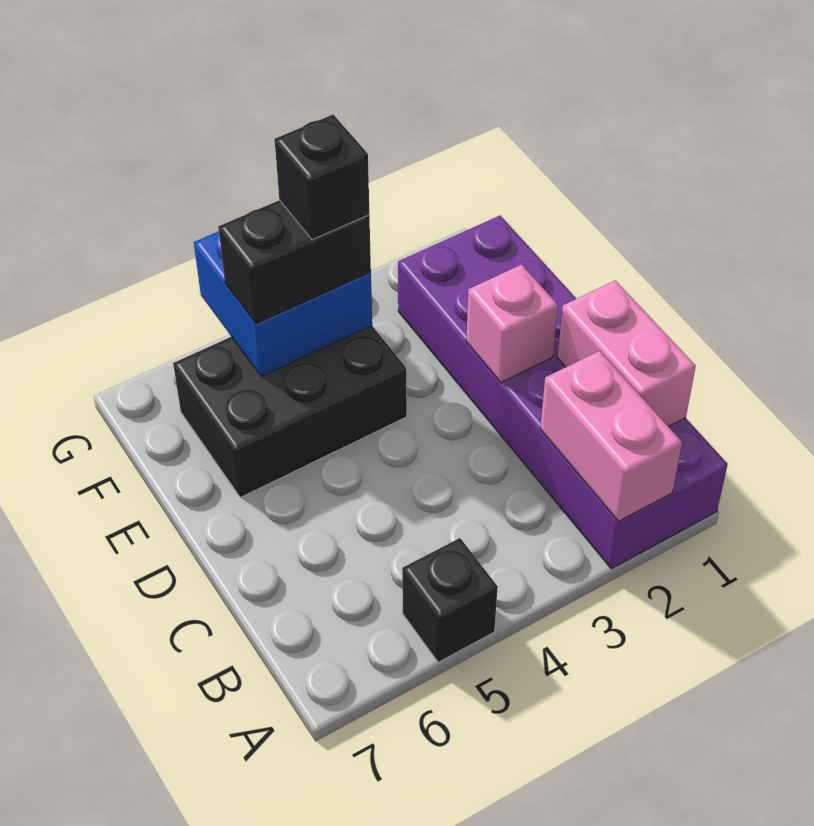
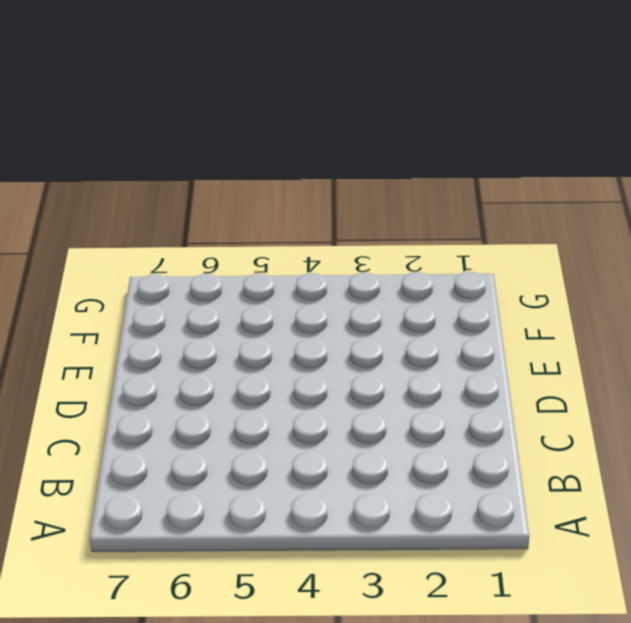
none -> purple 2x6 brick [398,216,728,569]
none -> black 1x1 brick [402,538,498,662]

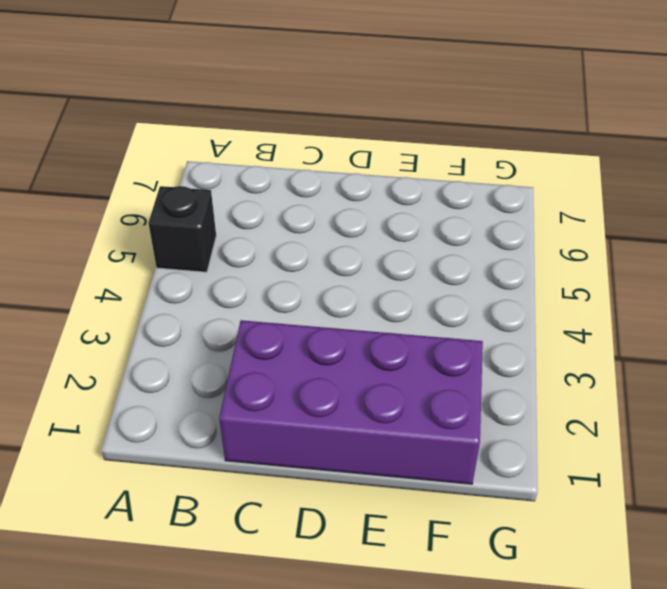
purple 2x4 brick [219,320,483,484] -> purple 2x6 brick [398,216,728,569]
none -> black 2x3 brick [173,326,407,497]
none -> pink 1x2 brick [540,351,682,521]

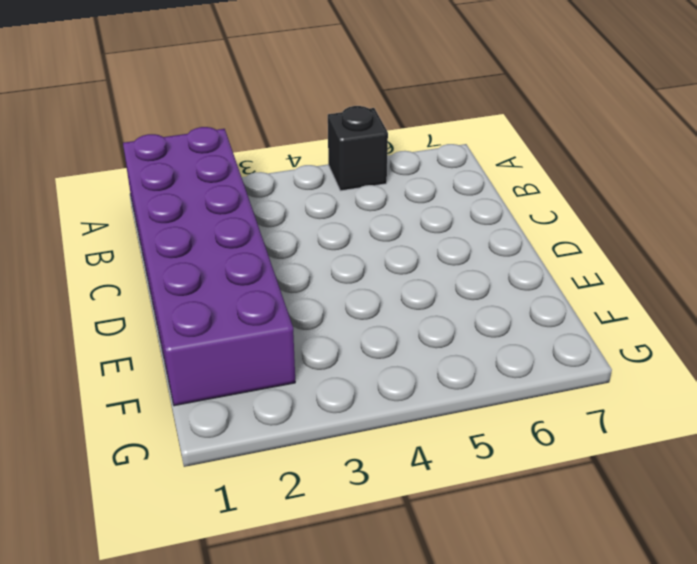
none -> black 2x3 brick [173,326,407,497]
none -> pink 1x2 brick [540,351,682,521]

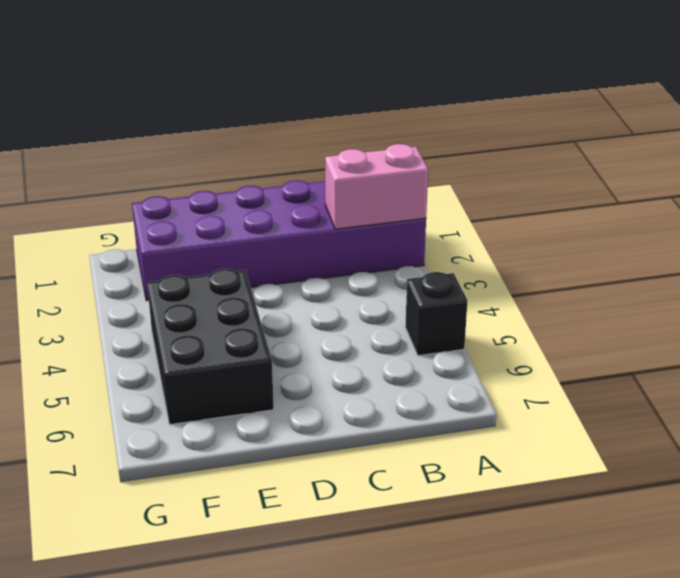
none -> pink 1x2 brick [558,280,696,427]
none -> pink 1x1 brick [466,265,558,382]

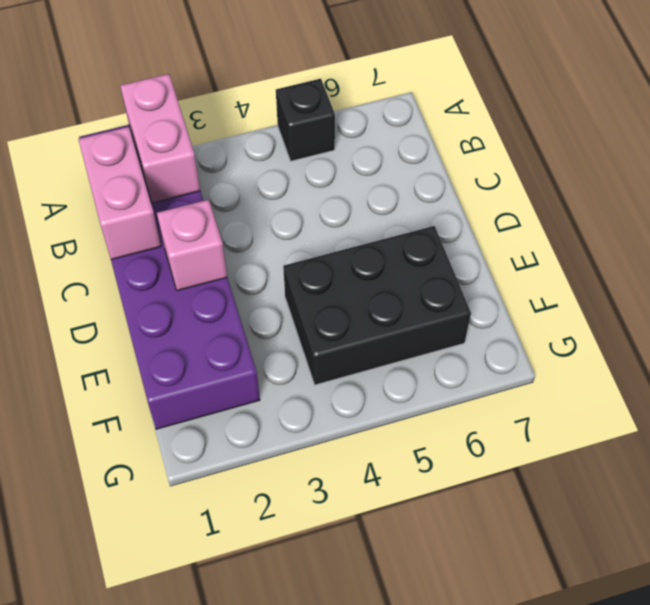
none -> blue 2x2 brick [194,231,372,377]
none -> black 1x2 brick [218,200,371,324]

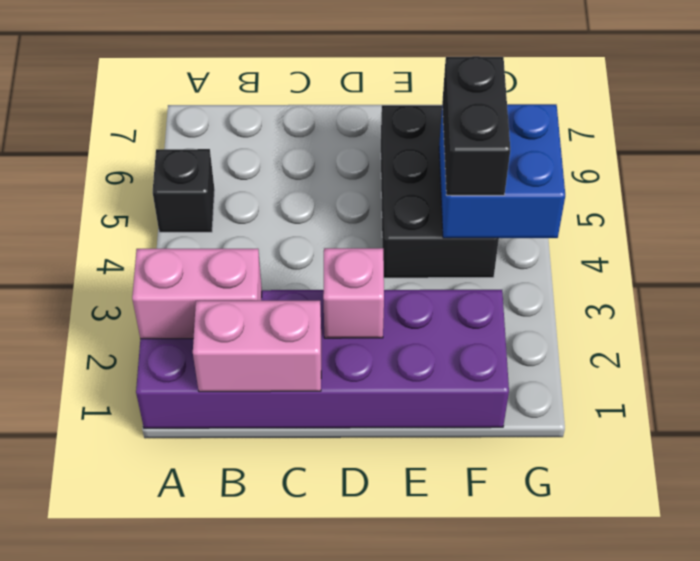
none -> black 1x1 brick [275,115,369,240]

